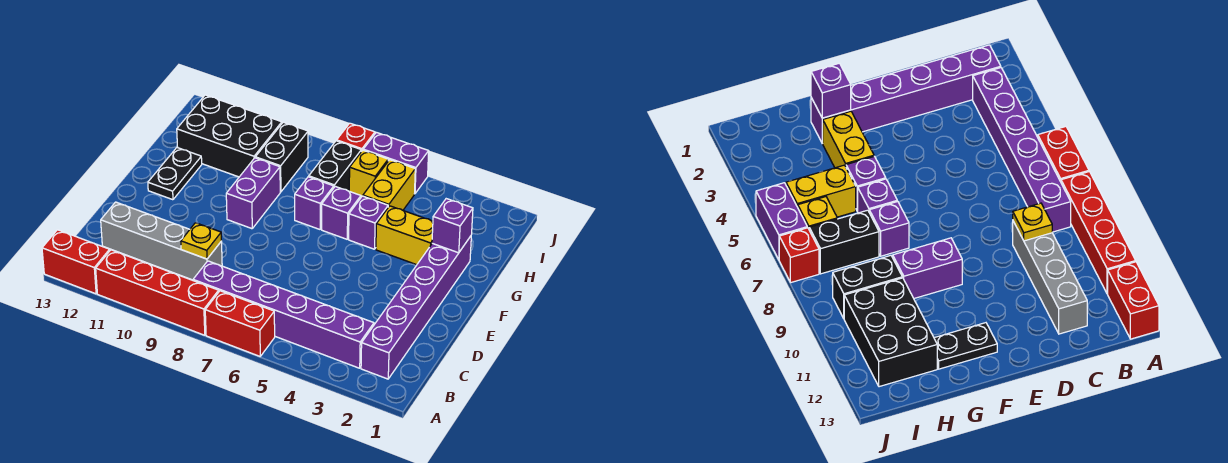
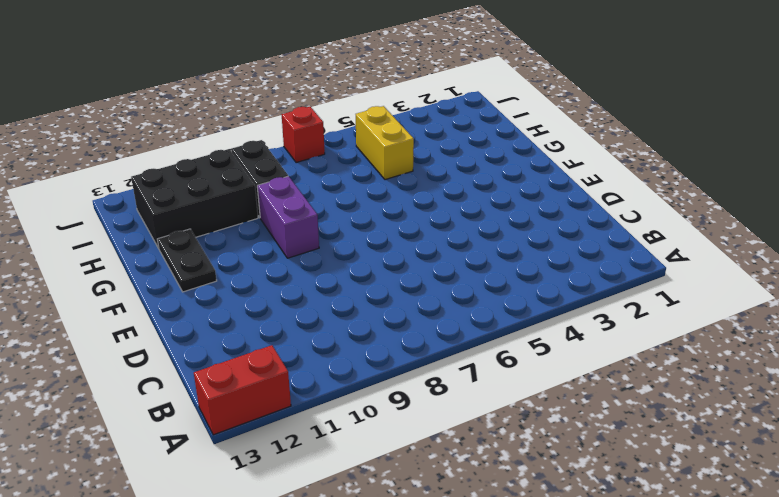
none -> red 1x2 brick [205,291,275,356]
none -> red 1x4 brick [96,250,219,335]
none -> purple 1x6 brick [361,236,471,379]

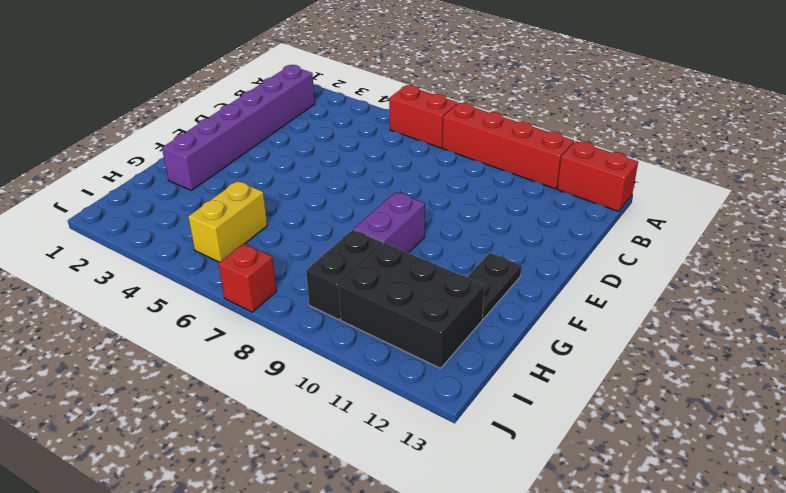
none -> purple 1x6 brick [193,261,374,368]
none -> grey 1x4 brick [101,202,222,280]
none -> yellow 1x2 brick [376,206,433,265]

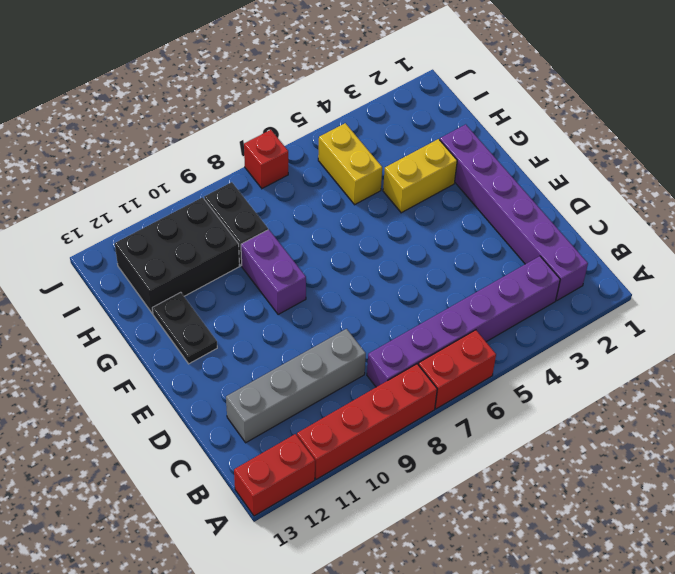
none -> purple 1x1 brick [349,196,388,249]
none -> purple 1x1 brick [322,186,361,239]
none -> purple 1x1 brick [295,177,334,229]

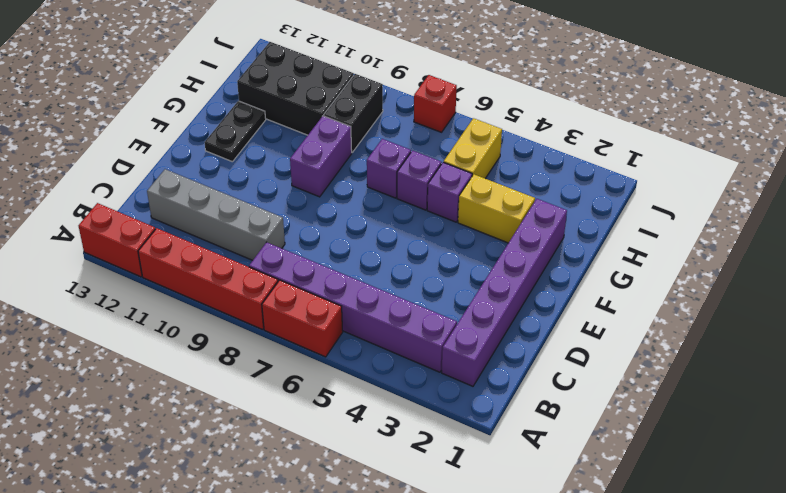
none -> black 1x2 brick [309,141,361,191]
none -> yellow 1x1 brick [349,150,388,197]
none -> purple 1x2 brick [363,132,429,194]

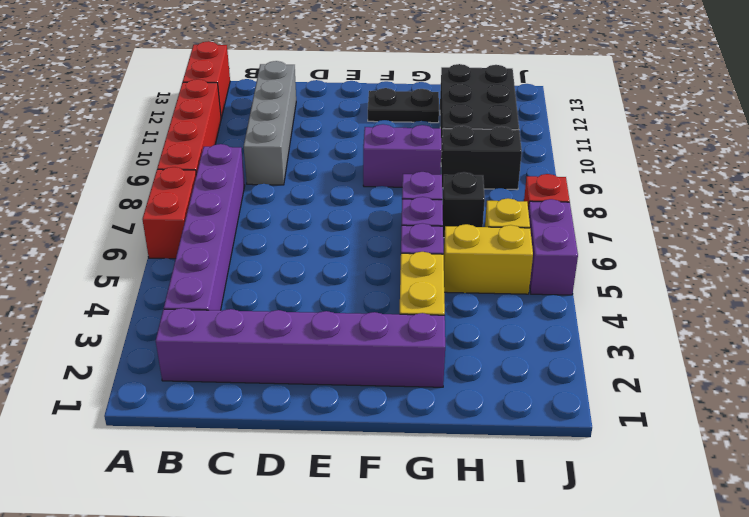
black 1x1 brick [443,172,485,238] -> black 1x2 brick [309,141,361,191]
none -> yellow 1x1 plate [181,223,222,259]
none -> purple 1x1 brick [432,199,473,253]

